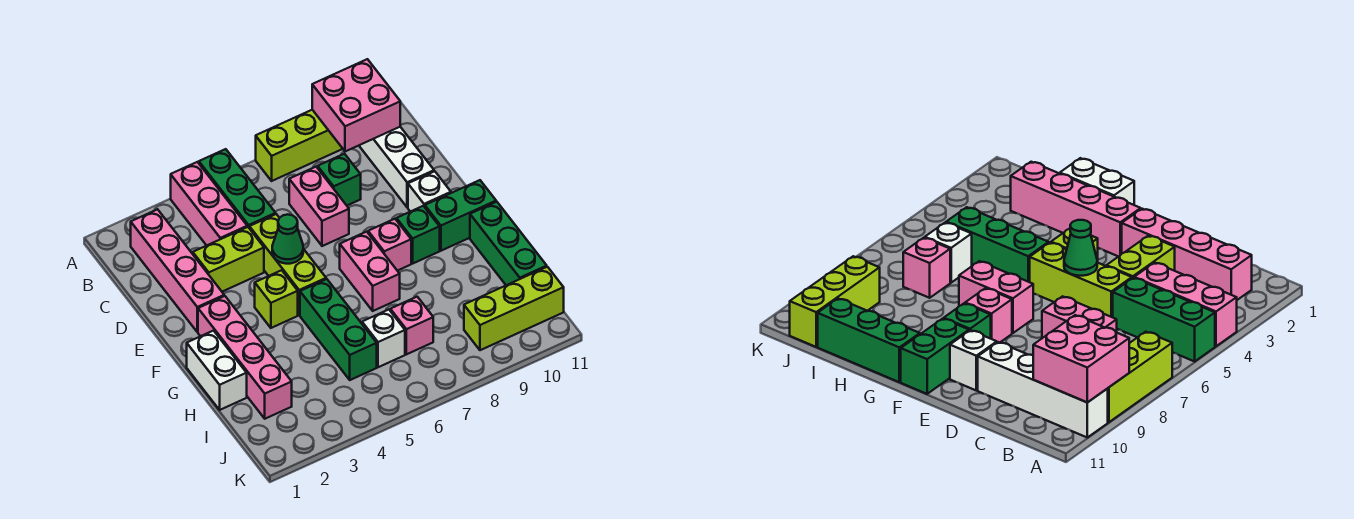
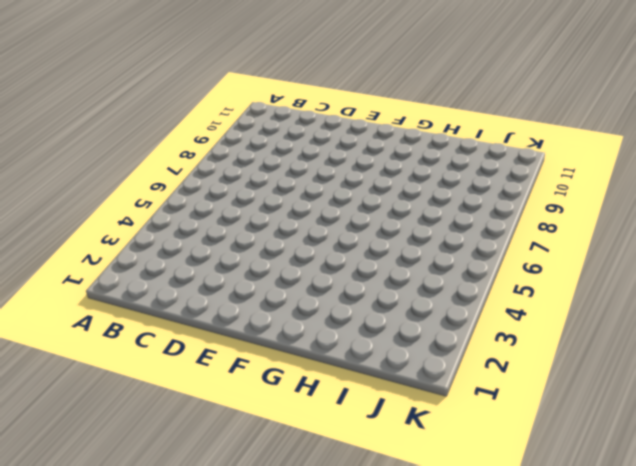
none -> pink 1x3 brick [171,162,247,246]
none -> green 1x3 brick [199,149,276,227]
none -> lime 1x3 brick [256,110,343,181]

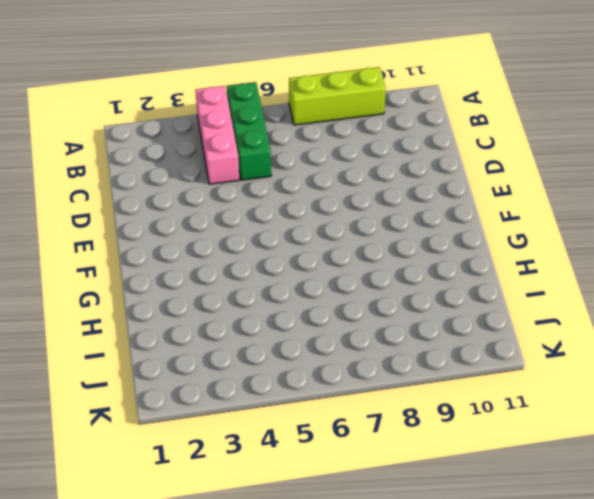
none -> white 1x4 brick [359,127,434,207]
none -> pink 1x4 brick [131,209,224,332]
none -> pink 1x2 brick [289,167,349,246]

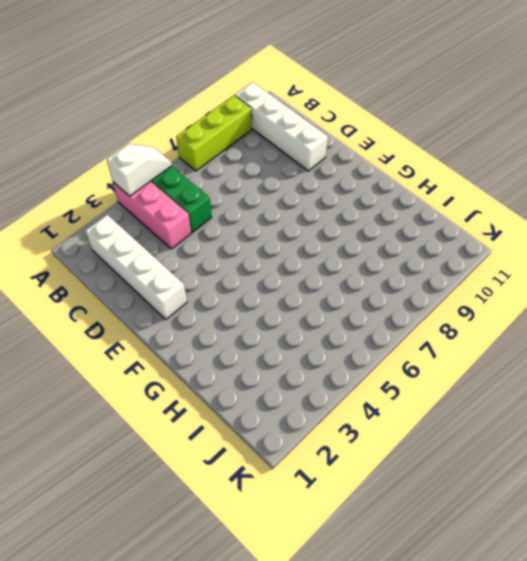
white 1x2 slope [107,144,172,196] -> none
white 1x4 brick [85,215,187,319] -> pink 1x4 brick [131,209,224,332]
none -> pink 1x2 brick [289,167,349,246]
none -> green 1x1 brick [318,154,361,205]
none -> lime 1x2 brick [193,227,264,292]

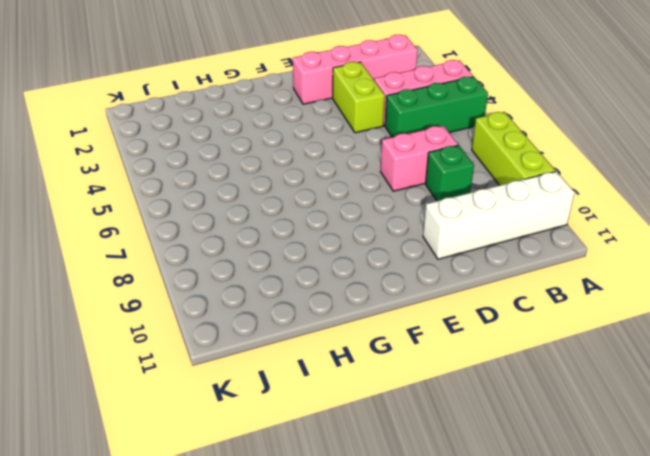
none -> lime 1x3 brick [249,214,326,315]
none -> white 1x1 brick [408,171,451,212]
none -> pink 1x4 brick [198,296,292,419]

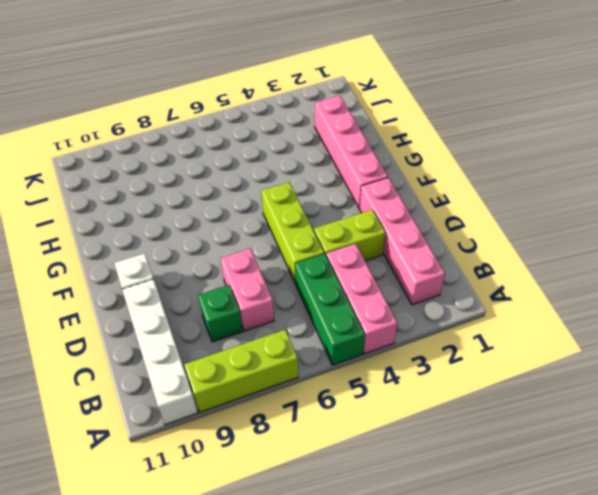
none -> lime 1x1 brick [255,270,298,328]
none -> pink 1x2 brick [340,232,400,311]
none -> pink 1x1 brick [368,219,411,271]

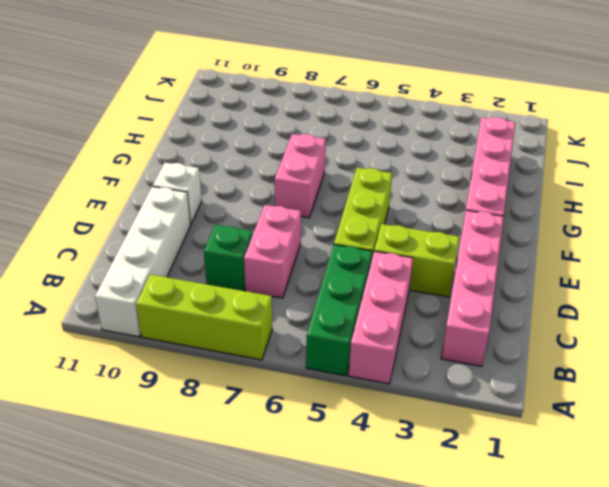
none -> lime 1x1 brick [255,270,298,328]
none -> pink 1x1 brick [368,219,411,271]
none -> green 1x1 brick [396,206,440,263]

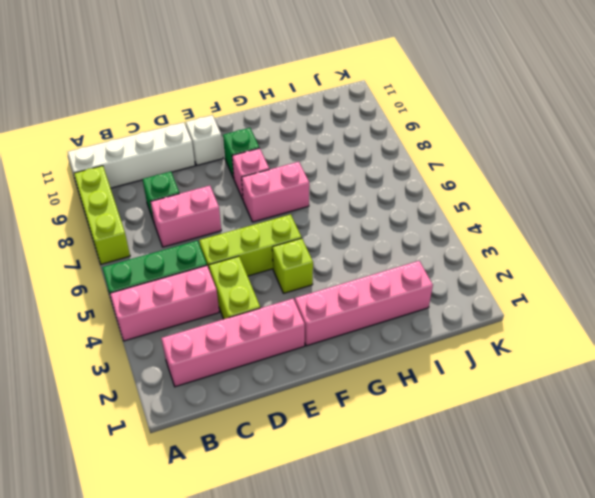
none -> green 1x2 brick [425,180,496,251]
none -> white 1x2 brick [187,331,247,410]
none -> green 1x3 brick [300,279,377,380]

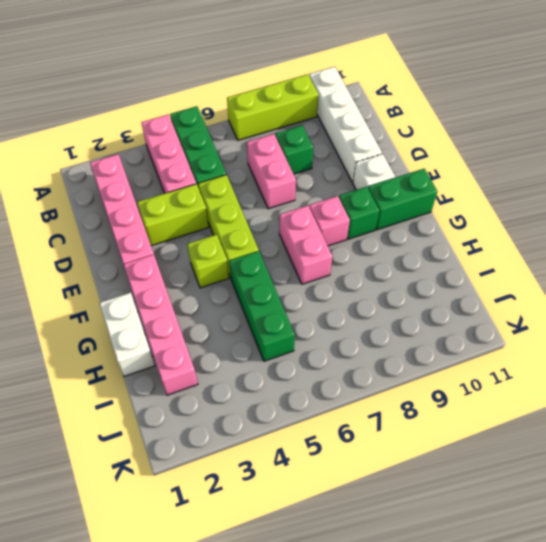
none -> green 1x3 brick [470,202,547,285]
none -> white 1x1 brick [362,310,405,367]
none -> pink 1x1 brick [390,297,433,354]

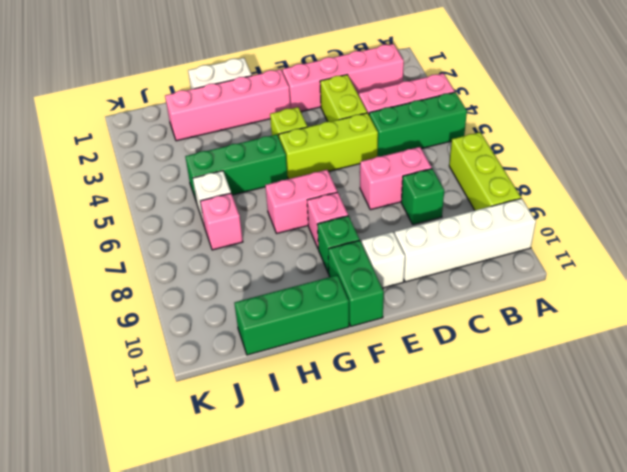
none -> lime 1x3 brick [464,267,564,350]
none -> pink 2x2 brick [312,59,400,152]
none -> green 1x1 cone [272,214,303,264]

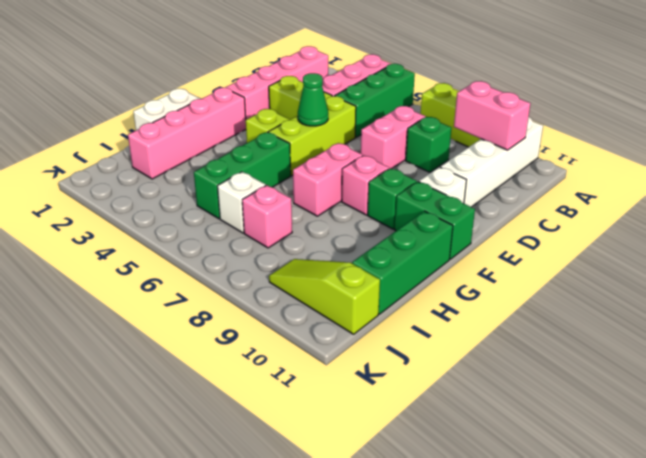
pink 1x2 brick [454,81,531,150] -> pink 2x2 brick [312,59,400,152]
lime 1x3 slope [269,259,380,334] -> lime 1x3 brick [464,267,564,350]

